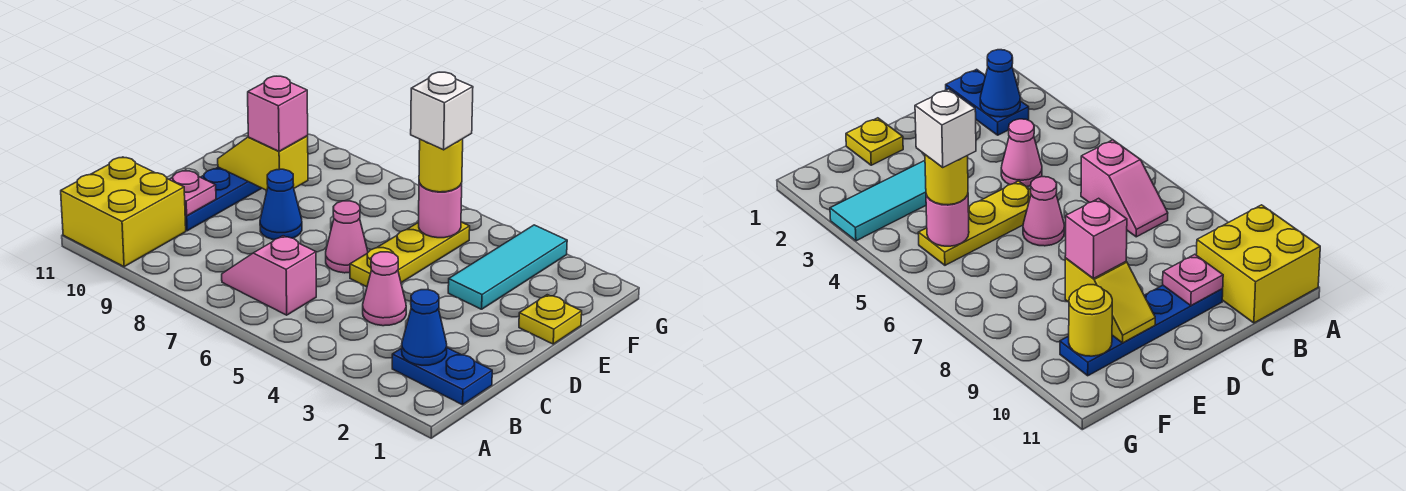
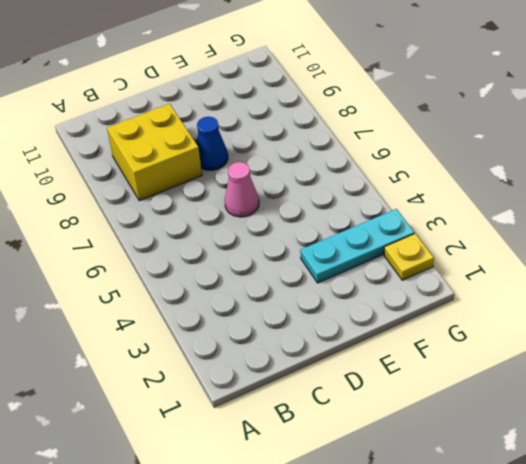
yellow 2x2 brick [107,104,202,201] -> yellow 2x2 brick moved to [61,157,186,267]
cyan 1x3 plate [300,209,414,283] -> cyan 1x3 tile [448,225,567,309]
yellow 1x1 plate [384,234,434,280] -> yellow 1x1 plate moved to [519,295,582,344]
none -> blue 1x2 plate [392,348,492,405]
none -> pink 1x2 slope [222,236,316,315]
none -> pink 1x1 cone [363,252,406,326]

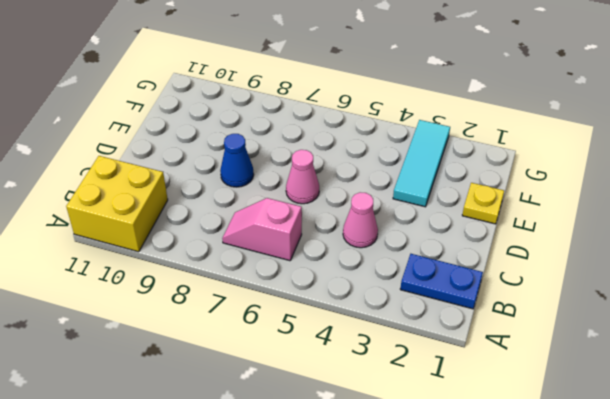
none -> blue 1x4 plate [185,167,262,231]
none -> yellow 1x3 plate [350,222,470,287]
none -> blue 1x1 cone [402,290,447,365]

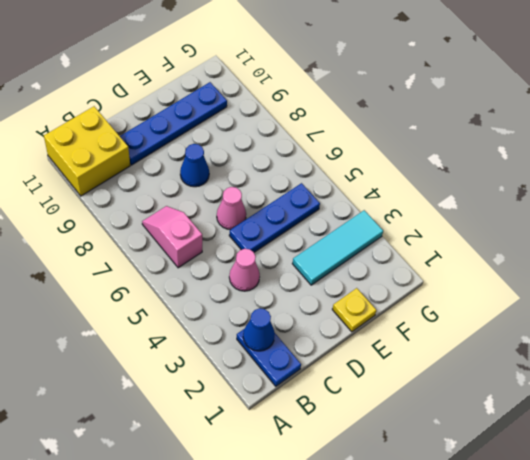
blue 1x3 plate [229,183,320,252] -> yellow 1x3 plate [350,222,470,287]
none -> pink 1x1 plate [169,170,216,216]
none -> yellow 1x2 slope [218,136,308,191]
none -> pink 1x1 round brick [419,183,462,238]

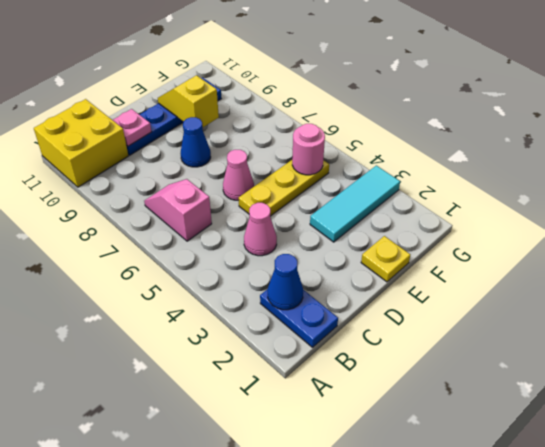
none -> yellow 1x1 round brick [1069,285,1112,356]
none -> pink 1x1 brick [248,76,308,151]
none -> yellow 1x1 round brick [419,139,463,192]

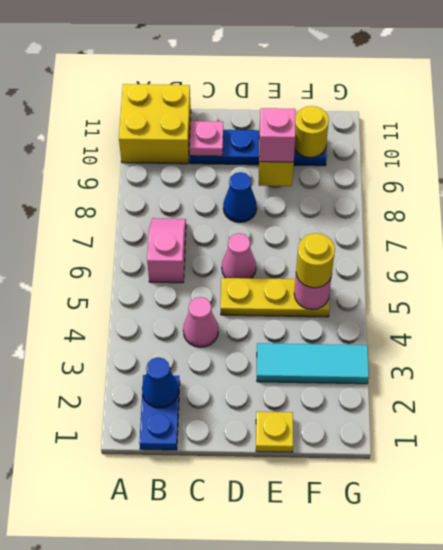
none -> white 1x1 brick [411,72,473,150]

